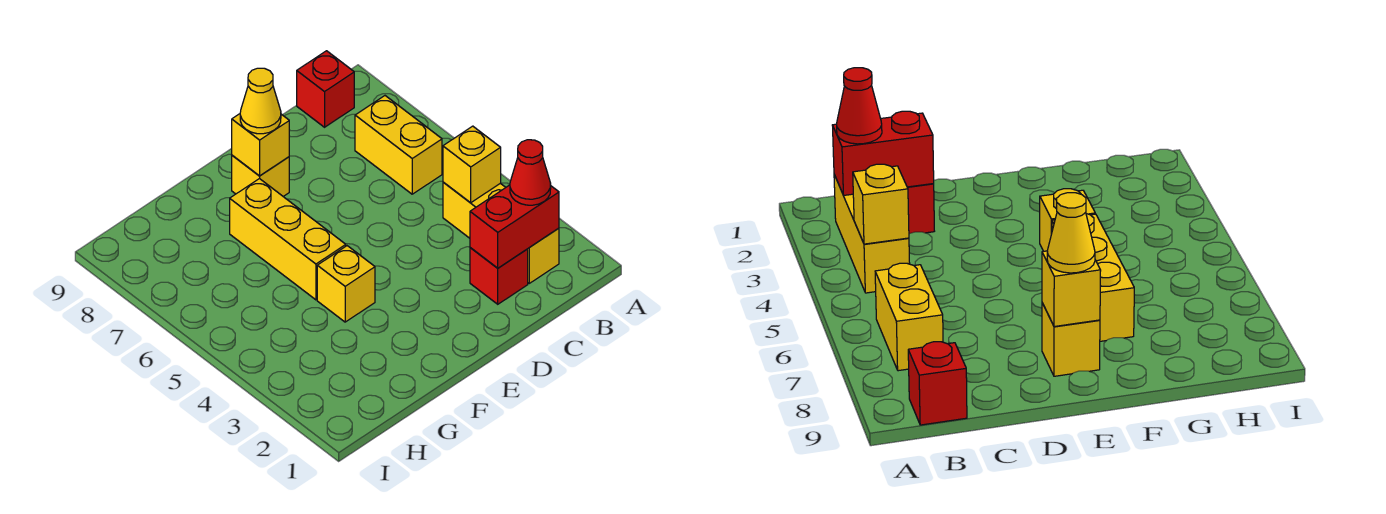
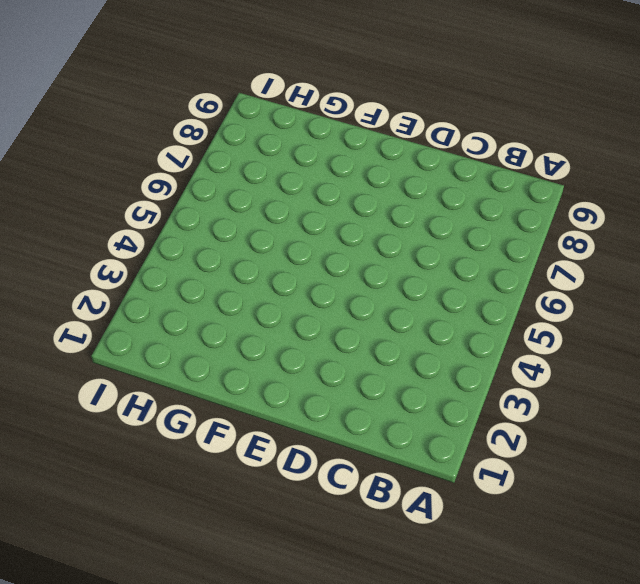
none -> yellow 1x3 brick [443,182,559,283]
none -> yellow 1x2 brick [355,96,442,194]
none -> red 1x1 brick [297,51,354,127]

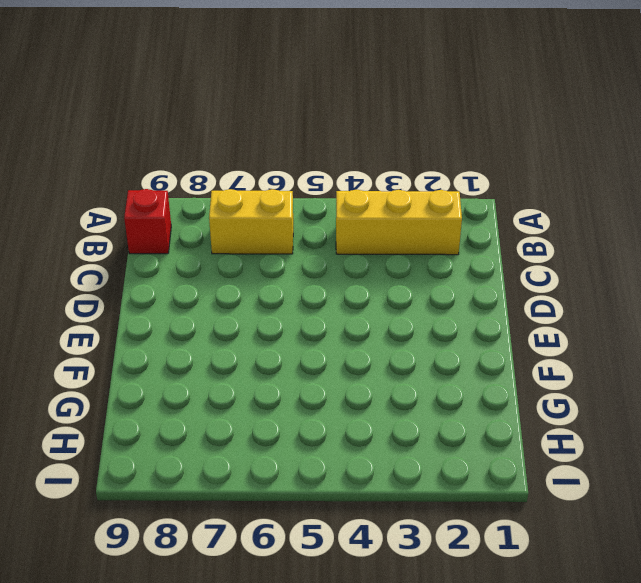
none -> red 1x1 brick [470,248,528,304]
none -> yellow 1x1 brick [232,155,289,197]
none -> yellow 1x1 brick [317,246,375,322]

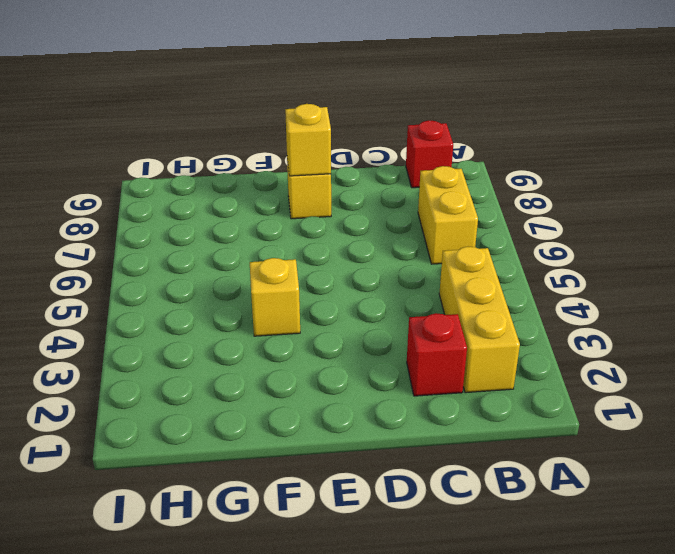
none -> yellow 1x3 brick [230,178,346,300]
none -> red 1x2 brick [470,185,559,268]
none -> yellow 1x1 brick [443,126,501,203]

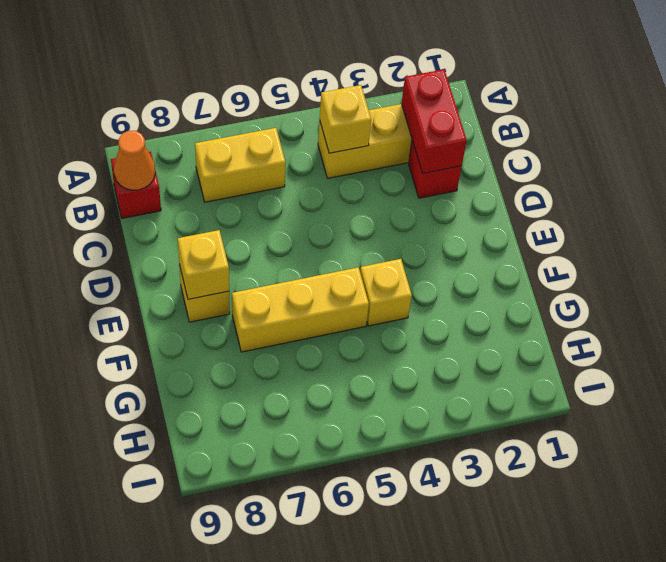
orange 1x1 cone [114,131,155,190] -> none
none -> red 1x1 cone [510,140,551,205]
none -> yellow 1x1 cone [240,68,281,134]

